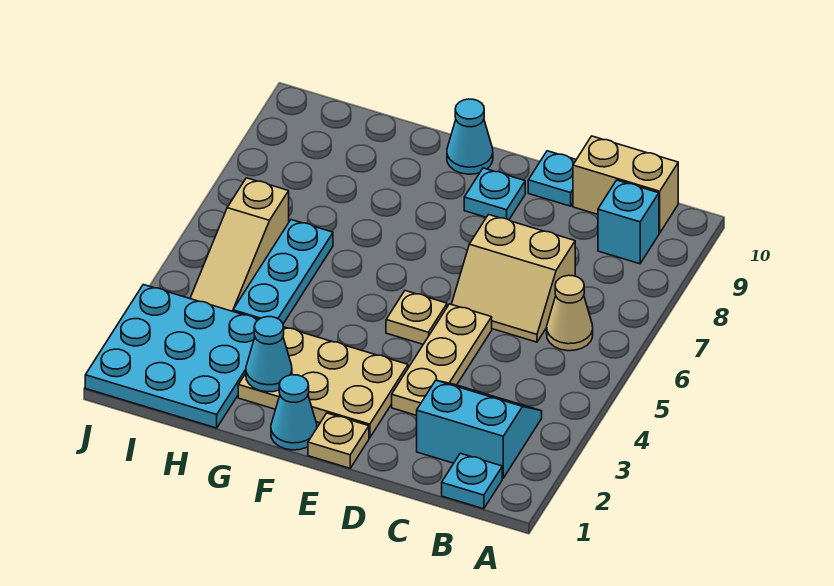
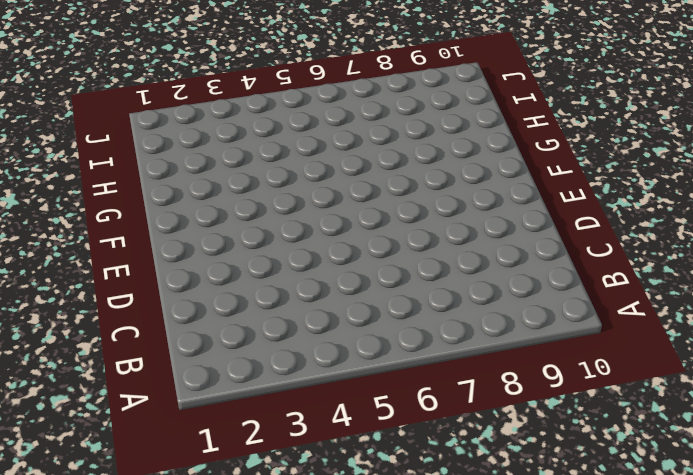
none -> cyan 1x1 plate [442,453,502,509]
none -> cyan 2x2 slope [417,380,542,478]
none -> tan 1x1 cone [547,275,593,351]

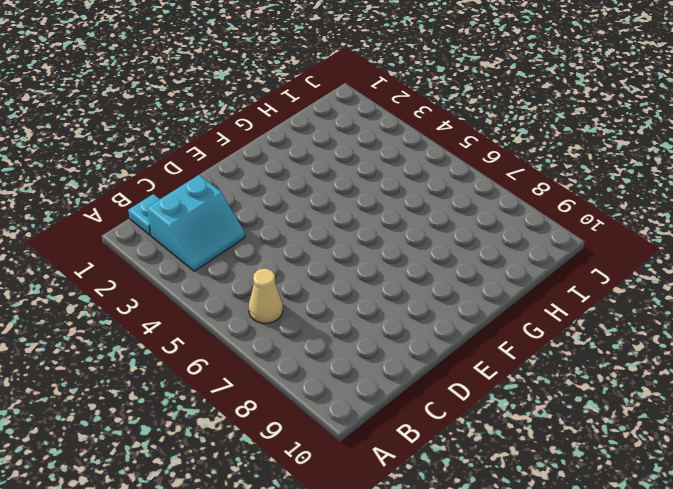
none -> cyan 1x1 brick [598,180,659,264]
none -> tan 1x2 brick [573,136,678,233]
none -> tan 2x2 slope [451,215,575,342]

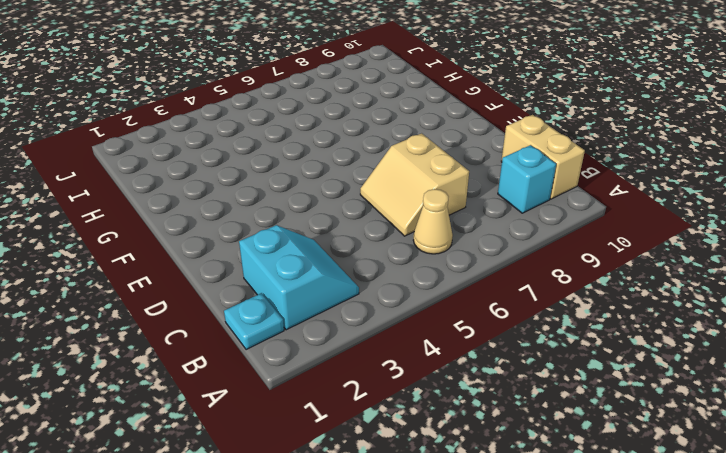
none -> tan 1x3 plate [392,304,492,416]
none -> cyan 1x1 plate [528,151,576,206]
none -> tan 1x1 plate [308,413,369,468]

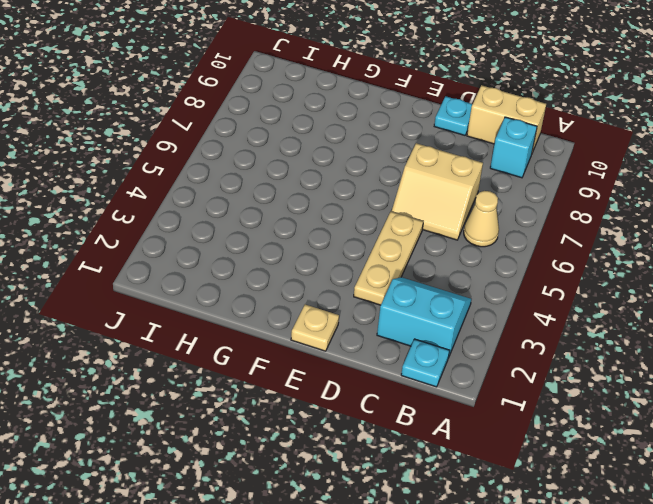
none -> tan 2x3 plate [238,327,408,438]
none -> tan 1x1 plate [386,291,447,344]
none -> cyan 1x1 plate [464,168,525,220]

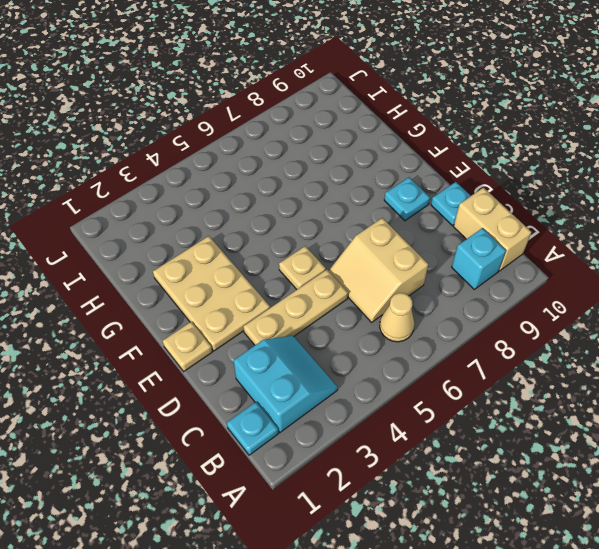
none -> cyan 1x1 cone [271,375,317,450]
none -> cyan 1x1 cone [447,99,493,174]
none -> cyan 3x3 plate [85,285,259,428]

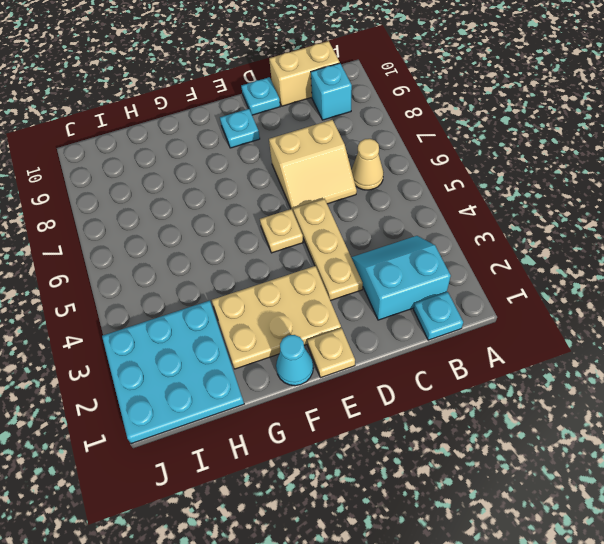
none -> cyan 1x1 cone [447,99,493,174]
none -> cyan 1x3 plate [233,220,333,324]
none -> tan 1x3 slope [190,178,289,311]

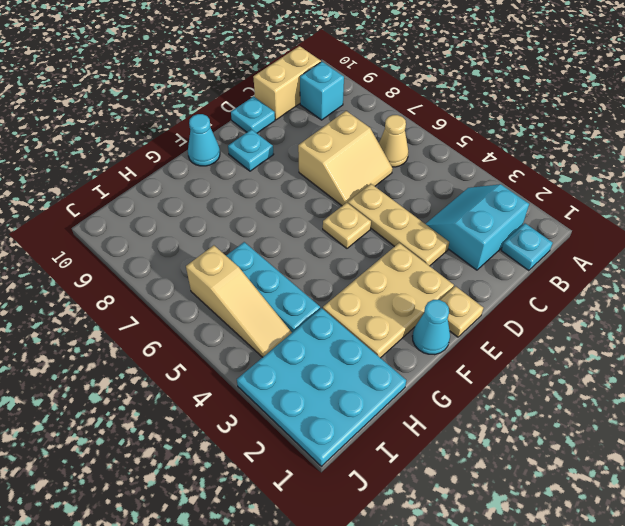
none -> cyan 1x1 cone [246,317,292,392]

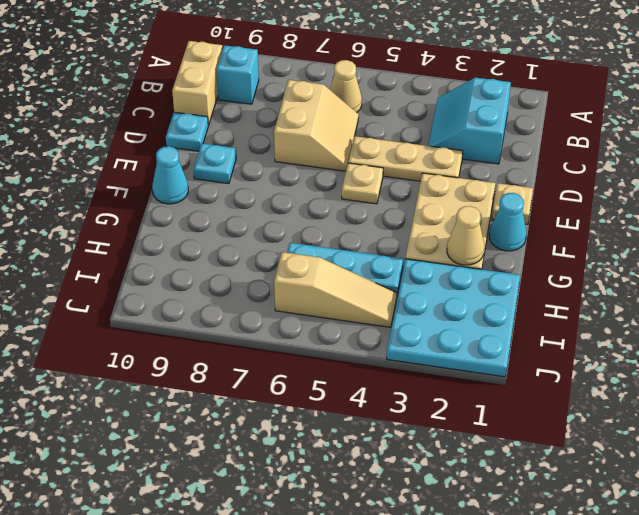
tan 1x1 cone [447,206,484,265] -> cyan 1x1 cone [246,317,292,392]
none -> cyan 1x1 plate [442,453,502,509]

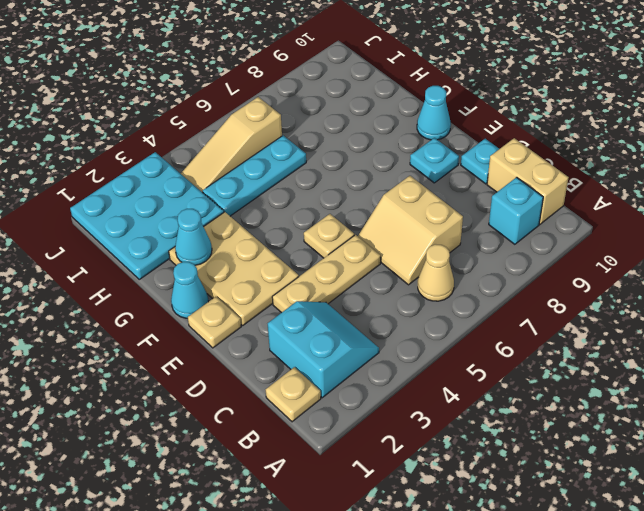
tan 1x1 plate [266,367,321,422] -> cyan 1x1 plate [442,453,502,509]

